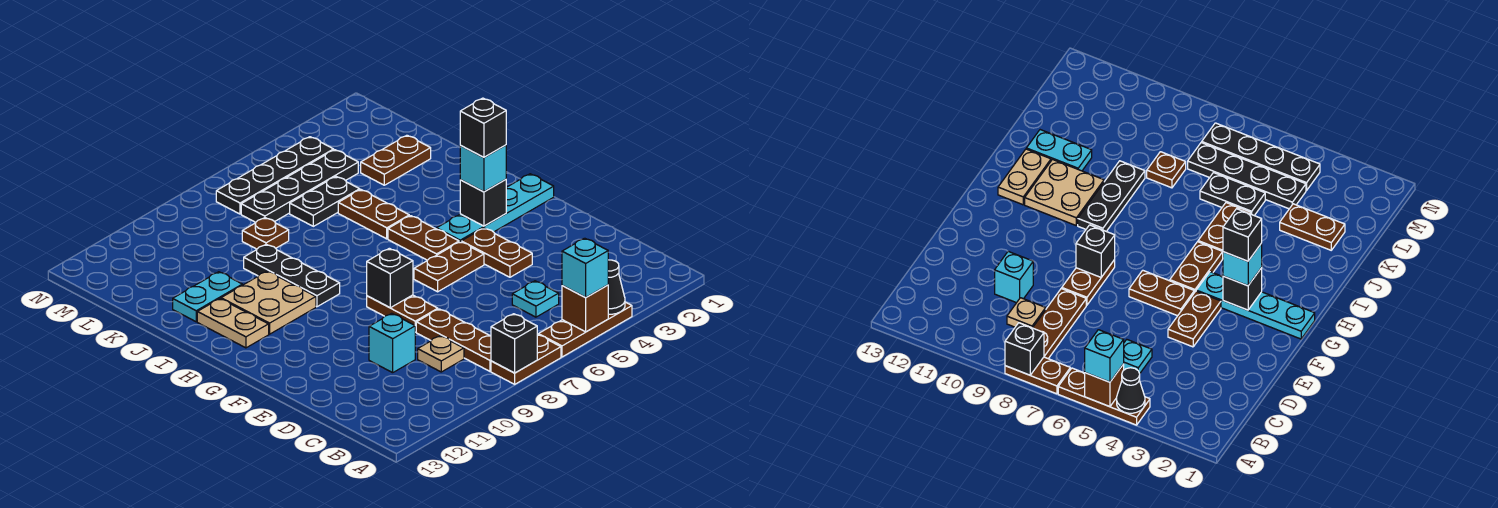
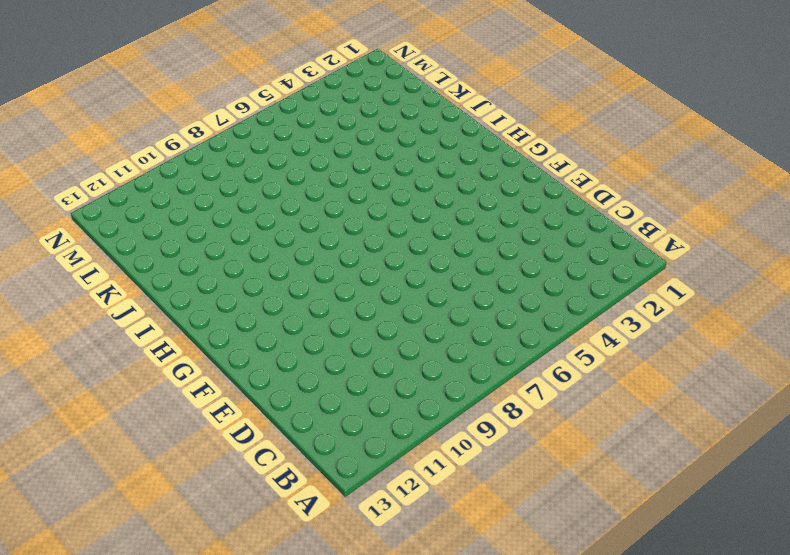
none -> brown 1x3 plate [538,302,632,357]
none -> brown 1x2 plate [491,334,561,384]
none -> brown 1x3 plate [416,309,491,371]

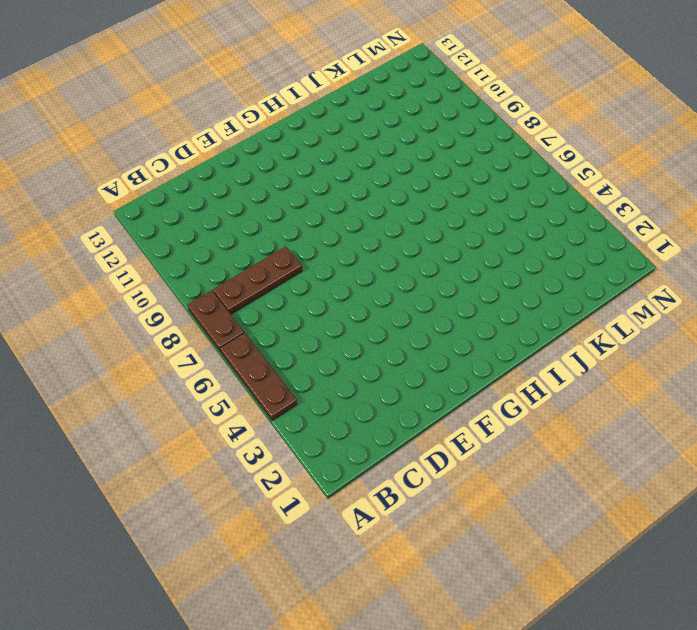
none -> cyan 1x1 plate [512,281,559,317]
none -> tan 1x1 plate [418,336,464,372]
none -> cyan 1x1 brick [369,313,415,373]

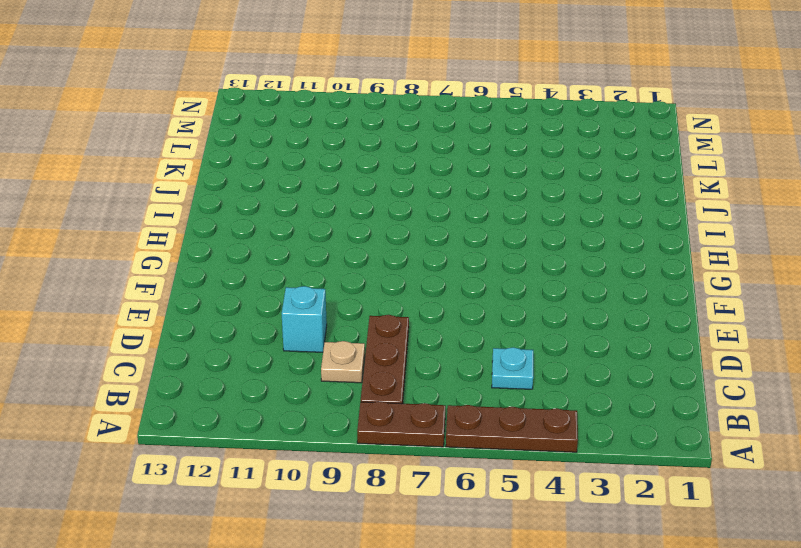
none -> brown 1x2 plate [461,228,532,277]
none -> brown 1x2 plate [367,295,438,332]
none -> brown 1x2 plate [414,242,484,292]

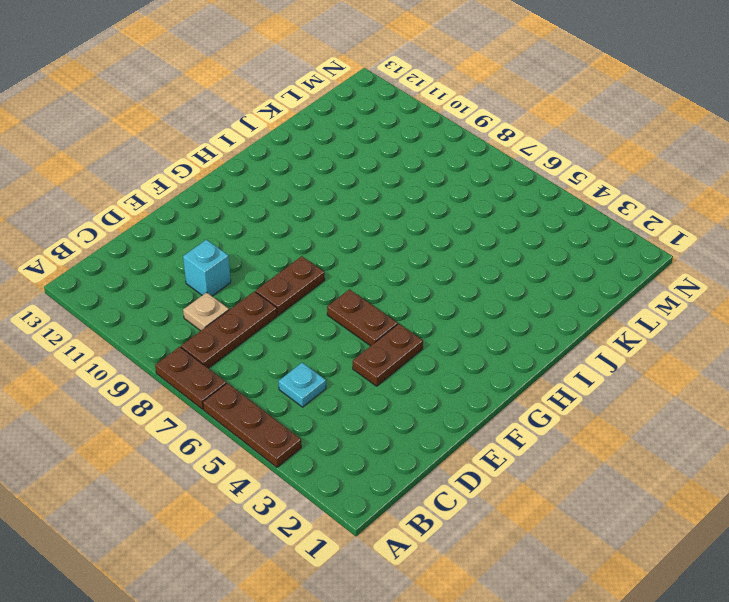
none -> cyan 1x4 plate [437,174,554,242]
none -> brown 1x2 plate [388,216,459,260]
none -> black 1x3 plate [244,244,340,307]

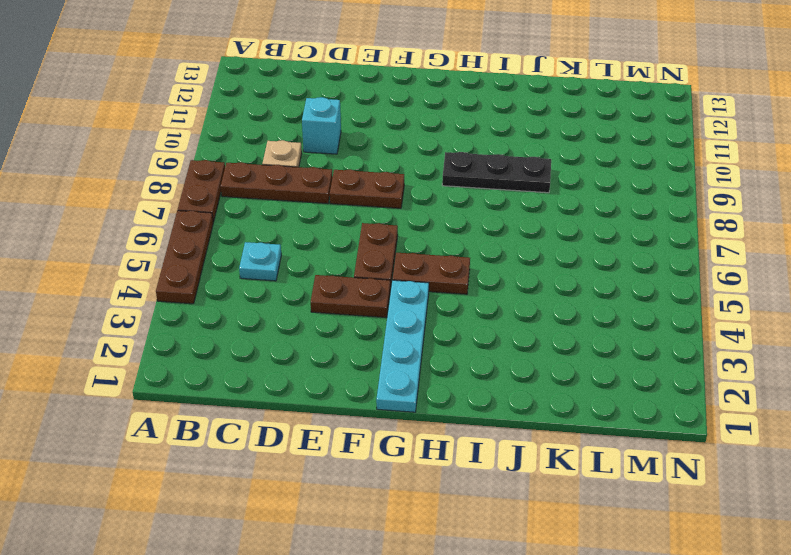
none -> tan 2x2 plate [221,271,316,334]
none -> tan 1x2 plate [197,299,269,348]
none -> brown 1x2 plate [338,190,409,239]

